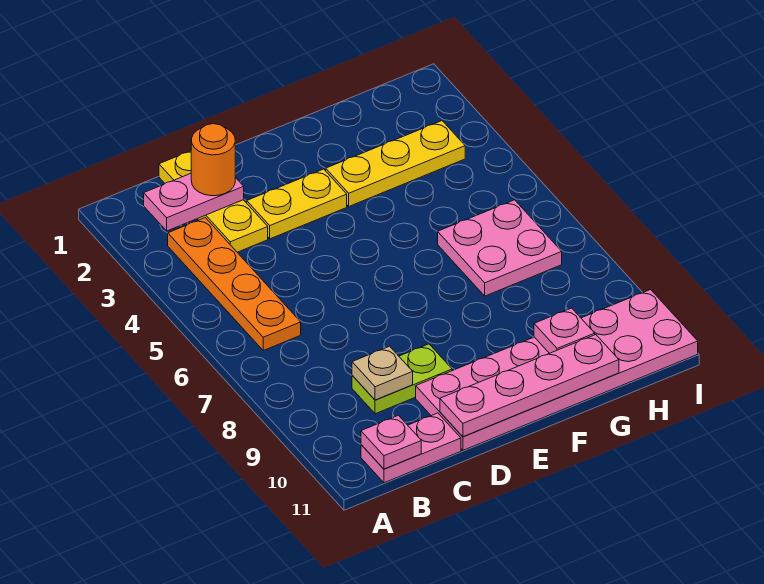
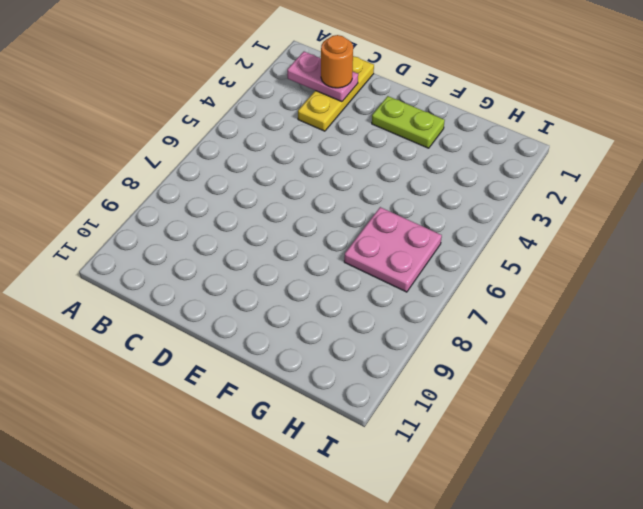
lime 1x2 plate [372,96,445,148] -> lime 1x2 plate moved to [352,344,452,414]
none -> orange 1x4 plate [168,218,301,350]
none -> pink 1x2 plate [361,413,461,483]
none -> yellow 1x2 plate [247,169,347,239]

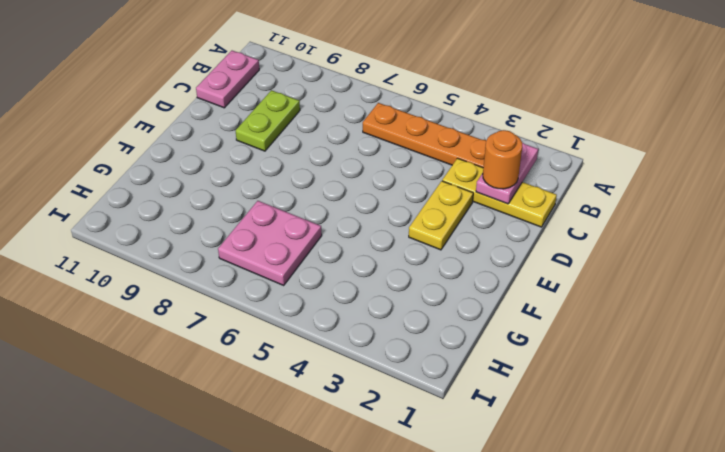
none -> pink 2x6 plate [416,290,698,450]
none -> yellow 1x3 plate [326,121,465,206]
none -> pink 1x1 plate [361,415,421,469]

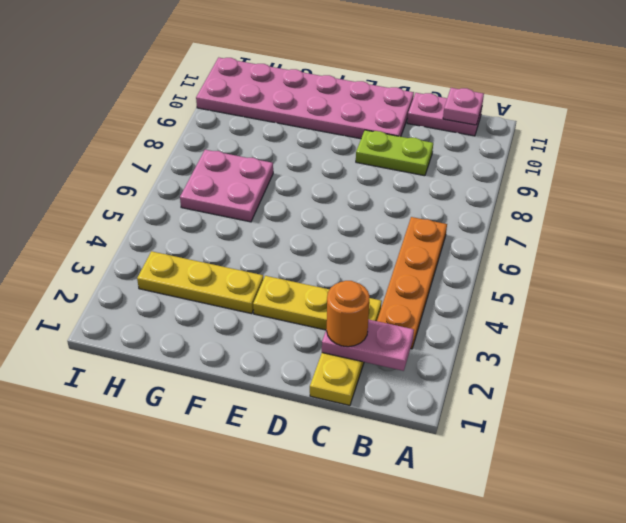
none -> tan 1x1 plate [352,346,413,400]
none -> pink 1x4 plate [440,335,619,437]
none -> pink 1x1 plate [534,308,595,353]

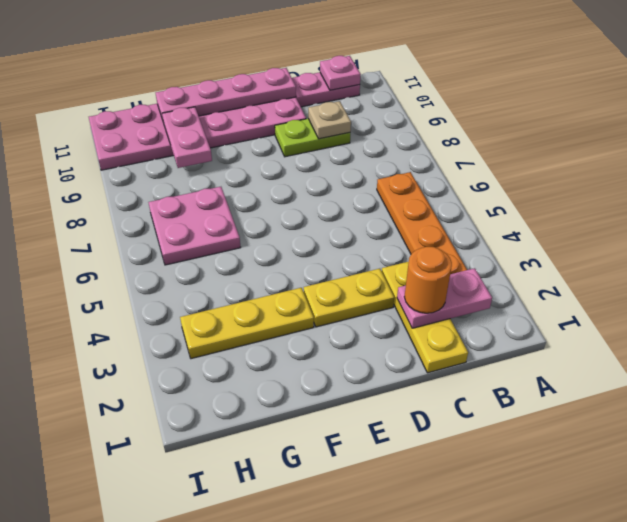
pink 1x2 plate [162,107,212,168] -> pink 1x1 plate [534,308,595,353]

